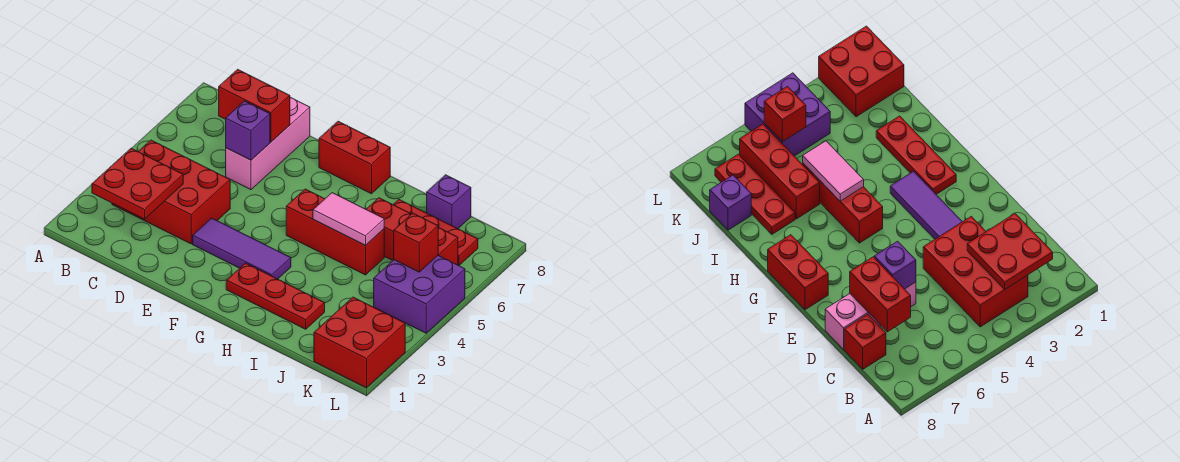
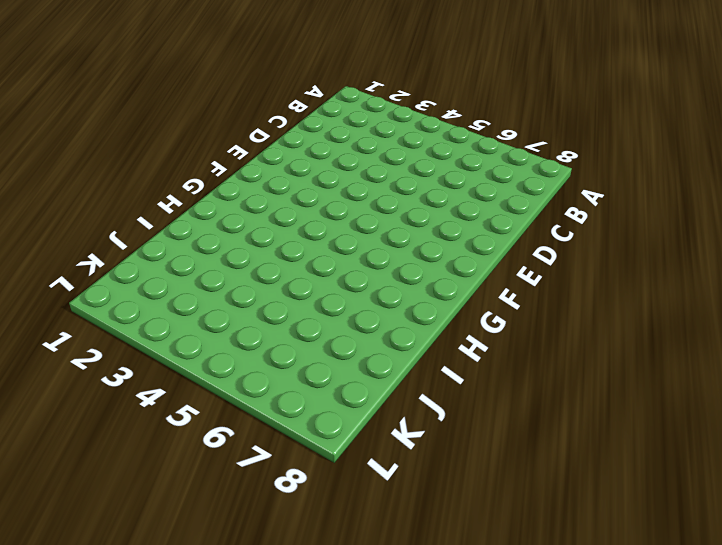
none -> red 2x3 brick [112,140,230,244]
none -> red 1x1 brick [844,314,886,369]
none -> pink 1x3 brick [226,98,310,190]

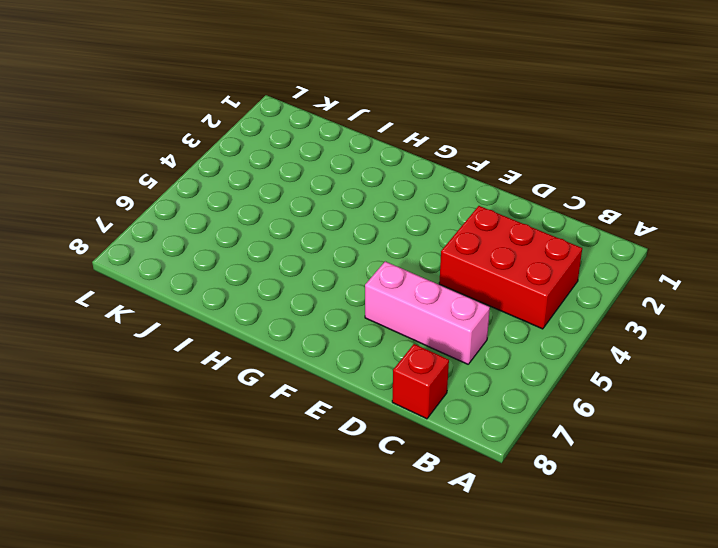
pink 1x3 brick [365,261,490,364] -> pink 1x3 brick turned to [226,98,310,190]
none -> purple 1x3 tile [193,218,291,279]
none -> red 1x2 brick [319,121,390,194]
none -> red 1x3 plate [226,263,325,329]

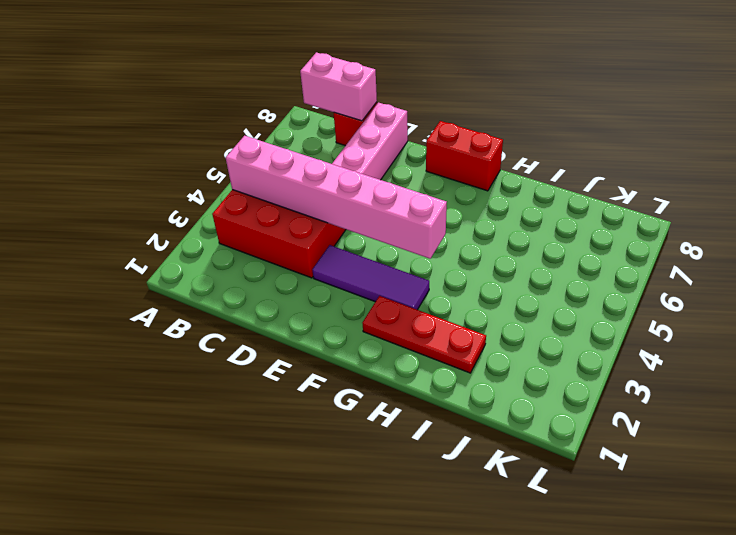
pink 1x6 brick [226,136,447,259] -> none
pink 1x2 brick [300,52,377,121] -> none
none -> red 1x3 brick [286,189,384,275]
none -> red 1x3 brick [366,198,458,265]
none -> red 1x3 plate [393,199,478,266]

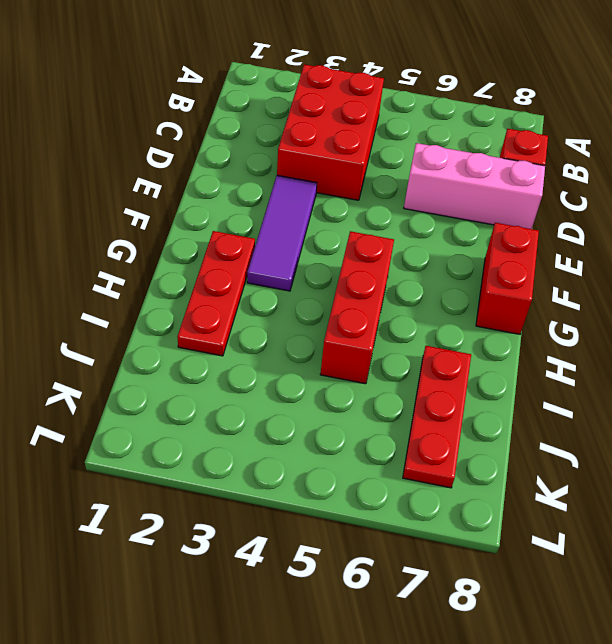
none -> red 1x3 brick [366,198,458,265]
none -> purple 1x1 brick [427,175,471,229]
none -> red 2x2 brick [314,297,405,388]

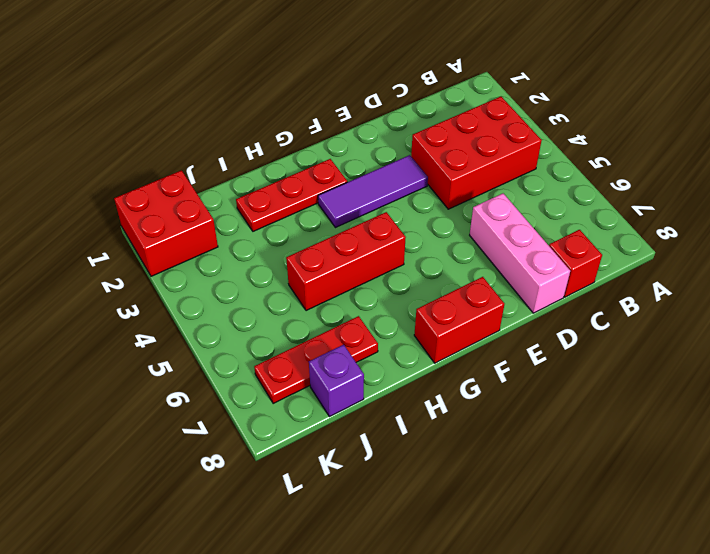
none -> red 1x3 brick [366,198,458,265]
none -> purple 2x2 brick [374,256,465,333]
none -> red 2x2 plate [92,148,183,219]

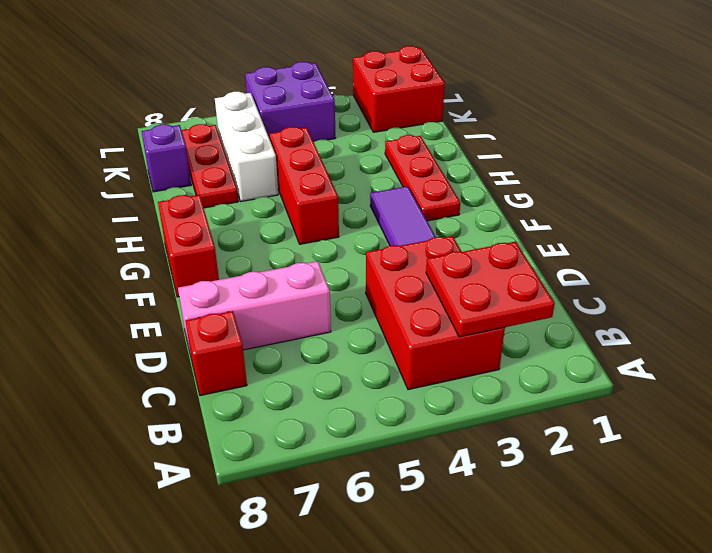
white 1x3 brick [215,92,278,201] -> red 1x3 brick [366,198,458,265]
none -> red 1x2 brick [219,69,290,142]
none -> purple 1x1 brick [226,101,270,160]
none -> pink 1x2 tile [313,193,384,245]

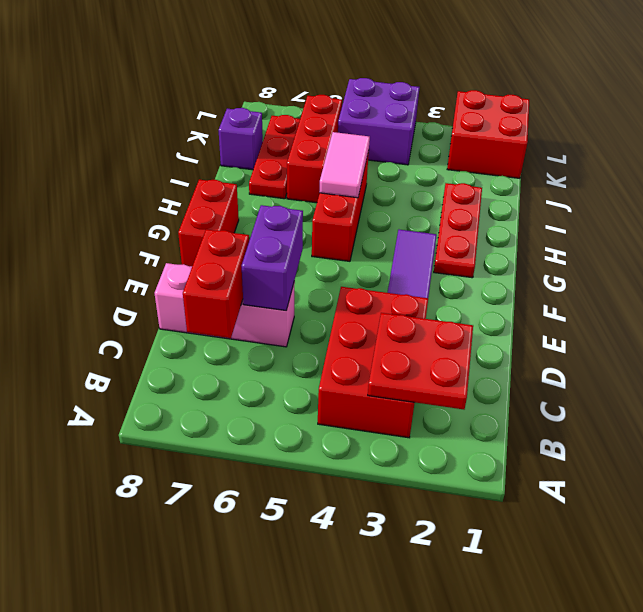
purple 1x2 brick [242,205,303,310] -> purple 1x1 brick [226,101,270,160]
none -> red 1x1 brick [844,314,886,369]
none -> red 1x1 brick [394,213,438,272]

